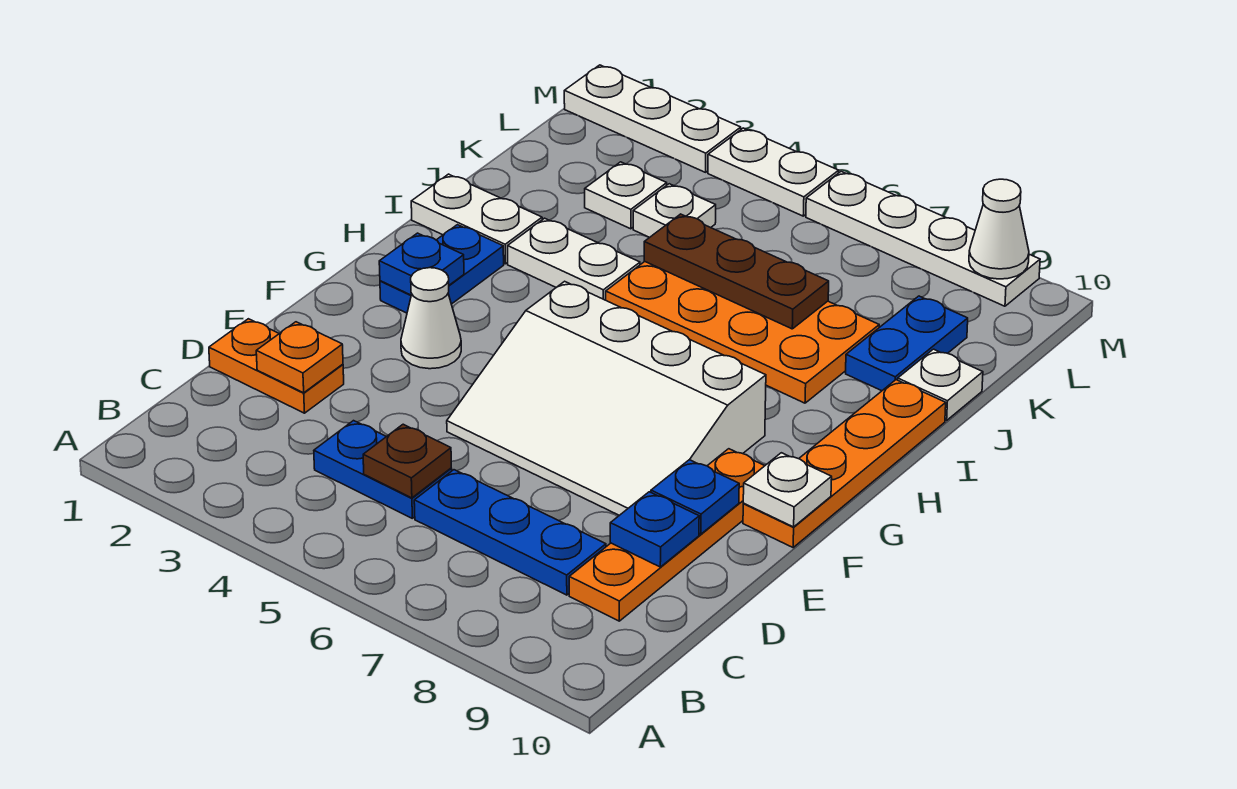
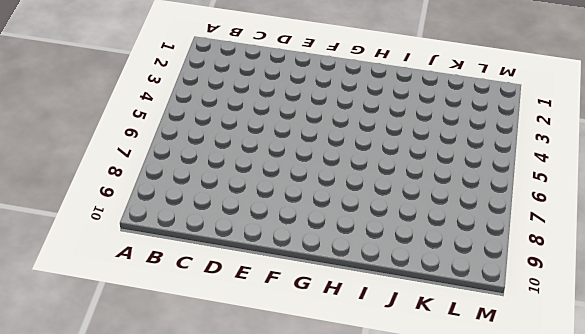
none -> blue 1x2 plate [314,421,452,518]
none -> blue 1x3 plate [414,470,606,595]
none -> orange 1x4 plate [569,449,765,621]

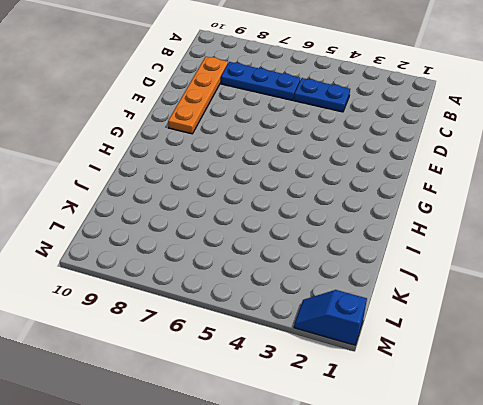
blue 1x2 slope [294,290,367,345] -> white 1x3 plate [564,65,741,172]
none -> orange 1x2 plate [209,319,344,413]
none -> white 3x4 slope [447,281,766,515]
none -> white 1x1 cone [401,268,461,369]

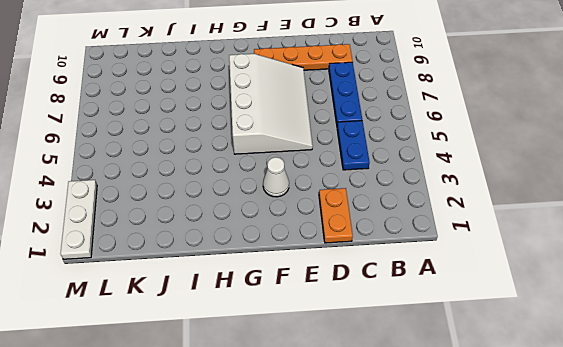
none -> orange 1x4 plate [743,380,946,547]
none -> blue 1x2 plate [380,225,504,313]
none -> white 1x2 plate [411,174,542,264]

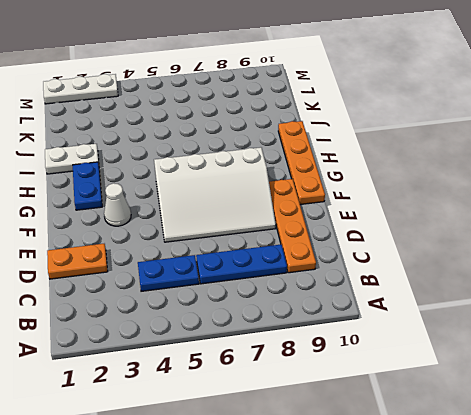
none -> white 1x2 plate [508,218,640,300]
none -> orange 2x4 plate [606,262,879,403]
none -> blue 1x2 plate [846,296,968,391]

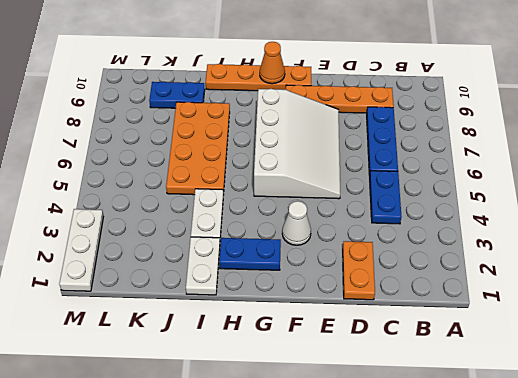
orange 1x1 cone [260,42,285,84] -> none
none -> white 1x1 plate [898,349,983,420]
none -> white 1x1 plate [585,162,667,229]
none -> white 1x1 plate [633,184,716,237]

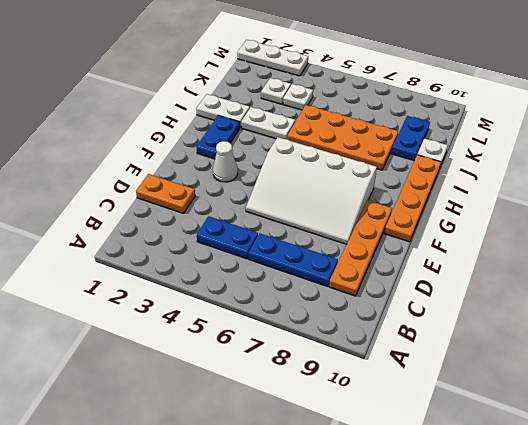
none -> white 1x2 plate [708,128,839,216]
none -> white 1x4 plate [806,171,1040,306]
none -> brown 1x1 plate [363,424,451,498]

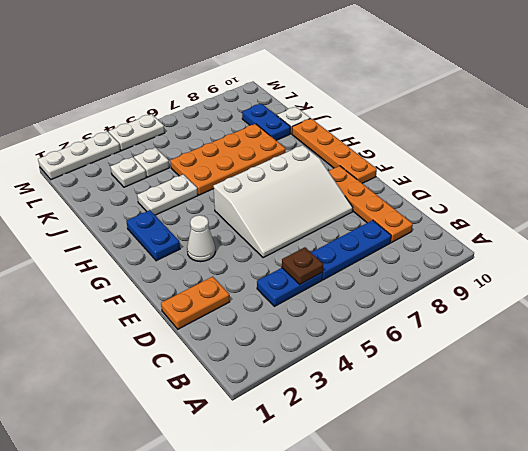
none -> white 1x2 plate [411,174,542,264]
none -> white 1x4 plate [806,171,1040,306]
none -> orange 1x1 plate [256,322,343,393]

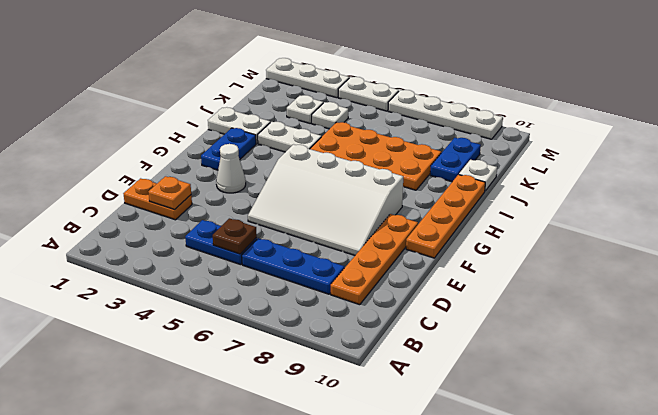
none -> blue 1x1 plate [610,492,699,567]
none -> blue 1x1 plate [651,460,739,534]
none -> white 1x1 plate [743,453,832,527]

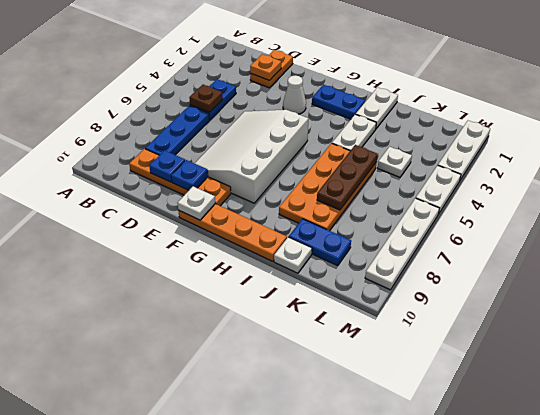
none -> white 1x1 plate [585,162,667,229]
none -> blue 1x1 plate [379,233,464,295]
none -> white 1x1 cone [969,179,1029,279]

